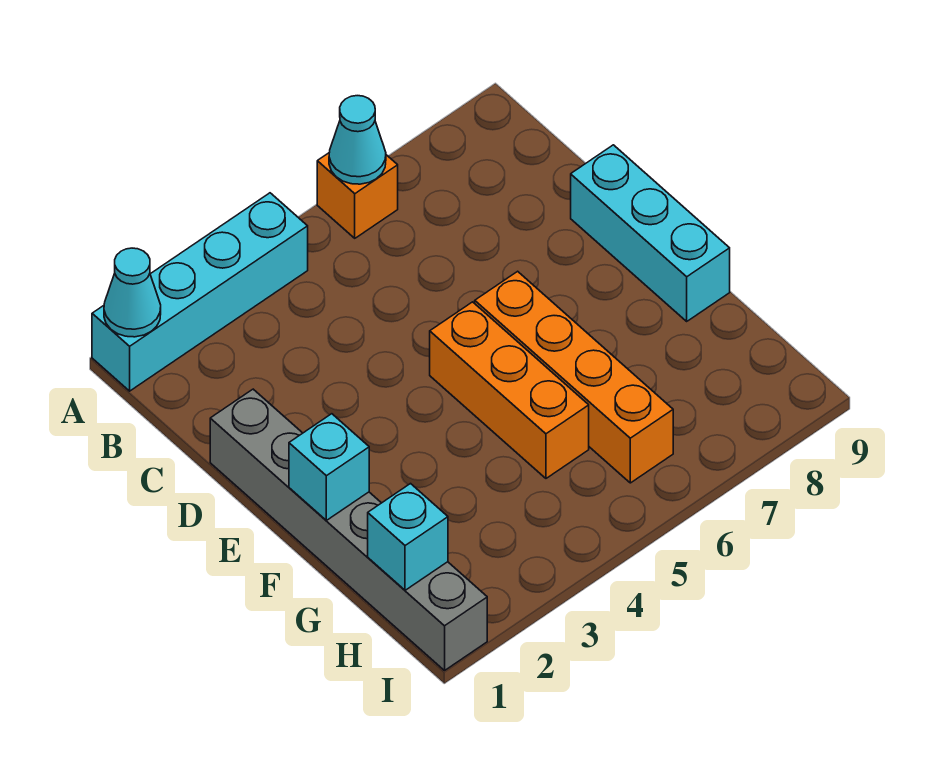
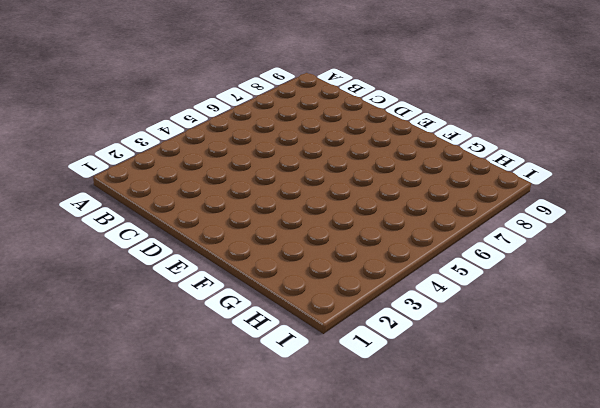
none -> cyan 1x4 brick [92,193,308,391]
none -> orange 1x1 brick [317,153,398,238]

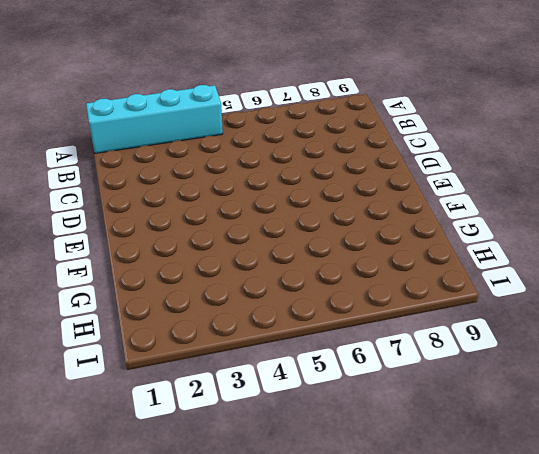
none -> orange 1x1 brick [317,153,398,238]
none -> grey 1x6 brick [210,389,487,671]

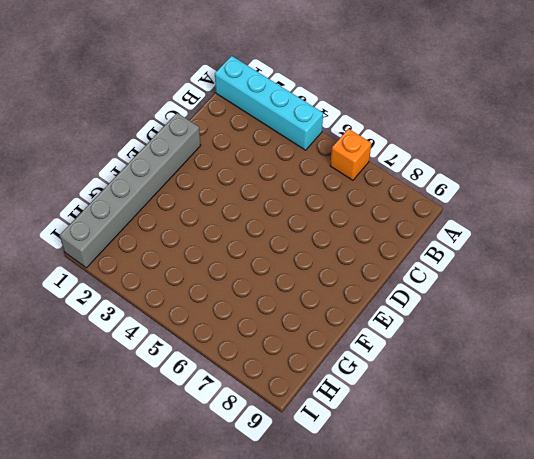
none -> cyan 1x3 brick [571,145,730,321]
none -> orange 1x3 brick [430,302,589,478]

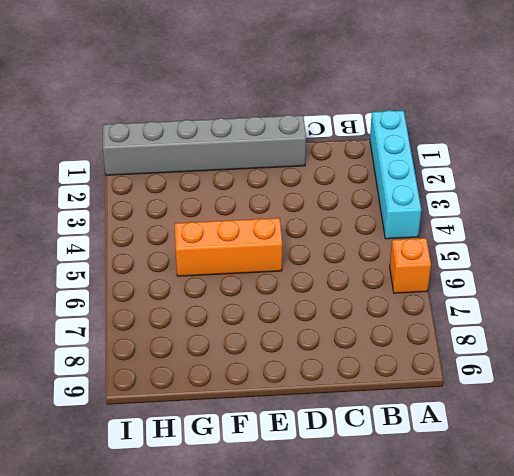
none -> cyan 1x3 brick [571,145,730,321]
none -> orange 1x4 brick [475,271,673,483]

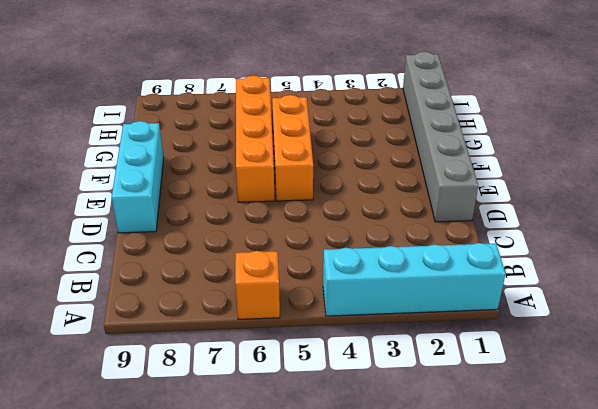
none -> cyan 1x1 cone [104,248,161,337]
none -> cyan 1x1 cone [329,96,386,184]

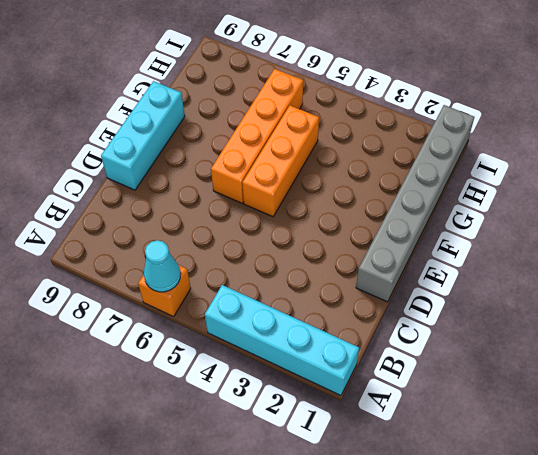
none -> cyan 1x1 cone [104,248,161,337]
none -> cyan 1x1 brick [289,414,369,520]

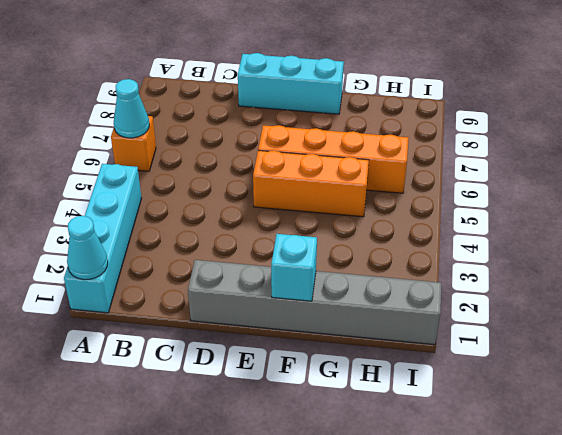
none -> cyan 1x1 brick [368,484,448,590]

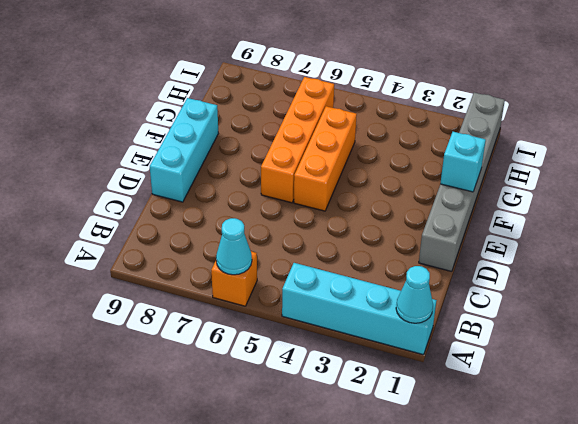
none -> cyan 1x1 brick [368,484,448,590]

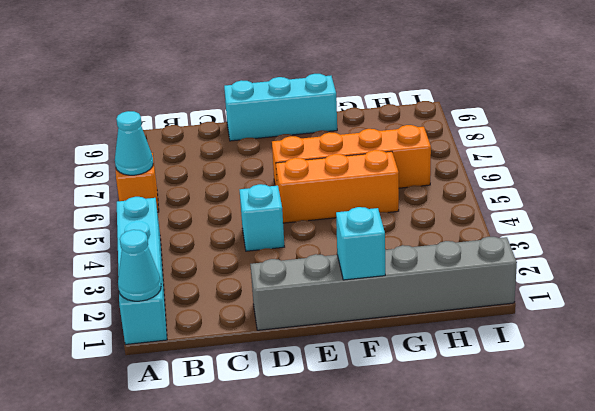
cyan 1x1 brick [240,184,284,251] -> cyan 1x1 brick moved to [368,484,448,590]

